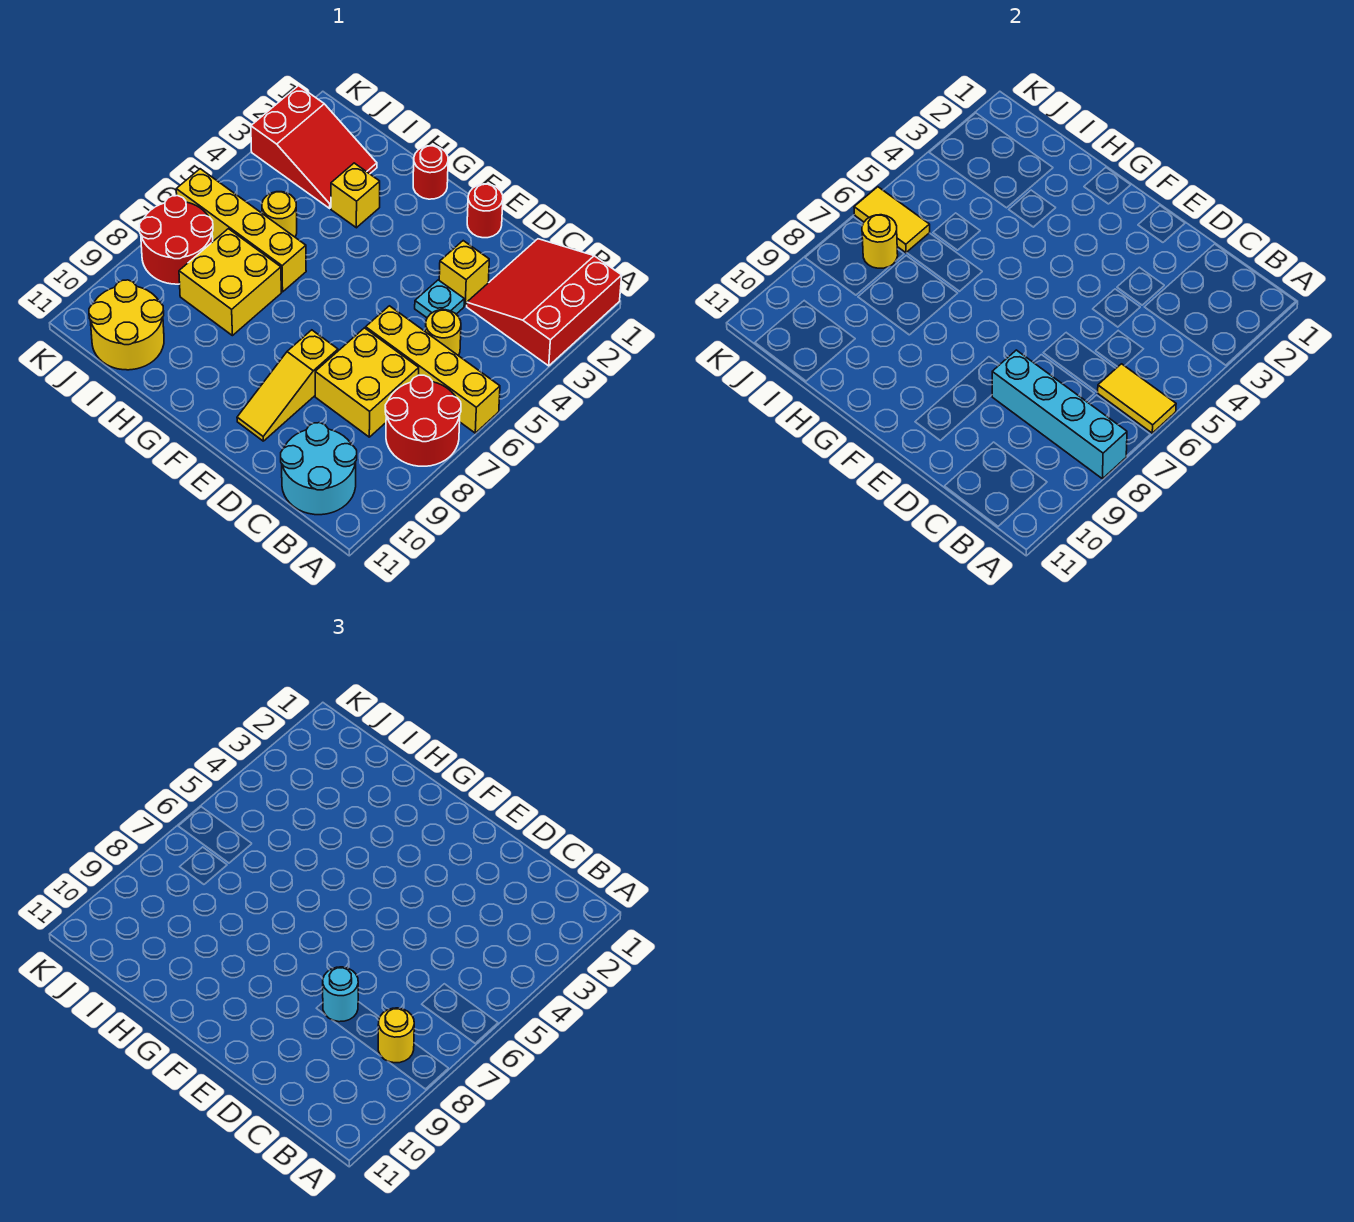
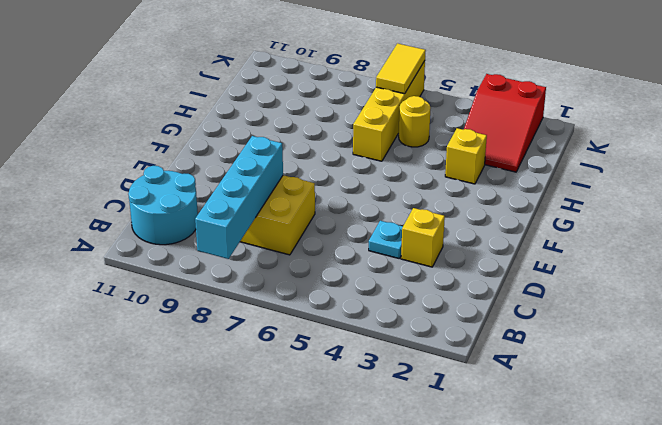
none -> red 3x3 slope [467,239,622,366]
none -> yellow 1x4 brick [366,306,500,433]
none -> red 2x2 round brick [385,375,461,466]

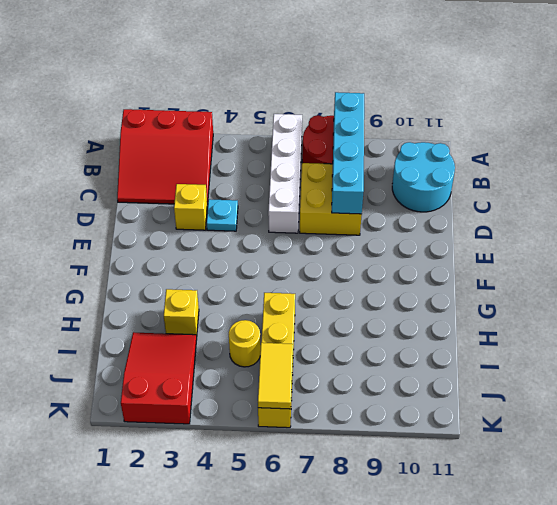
white 1x4 brick [268,114,302,233] -> yellow 1x4 brick [366,306,500,433]
none -> yellow 1x1 round brick [425,310,461,356]
none -> red 1x1 round brick [467,184,503,238]
none -> yellow 1x3 slope [237,330,338,441]

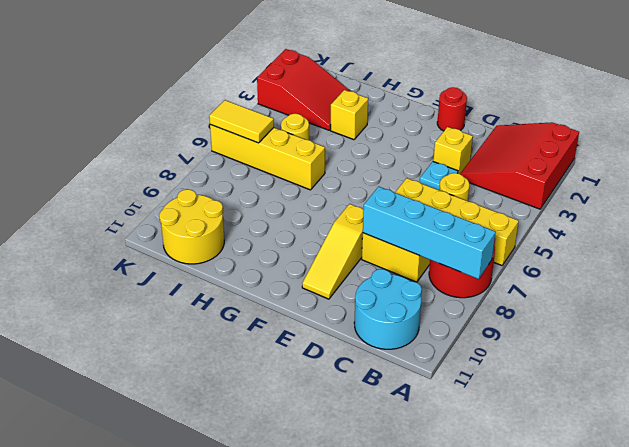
none -> red 1x1 round brick [413,146,448,199]
none -> yellow 2x2 brick [179,229,281,336]
none -> red 2x2 round brick [139,196,213,284]

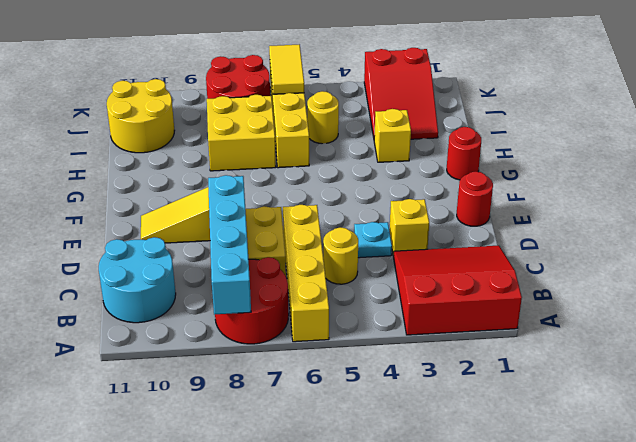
none -> yellow 1x2 tile [1097,364,1176,433]
none -> yellow 1x1 round brick [862,215,898,268]
none -> yellow 1x1 round brick [378,1008,414,1063]

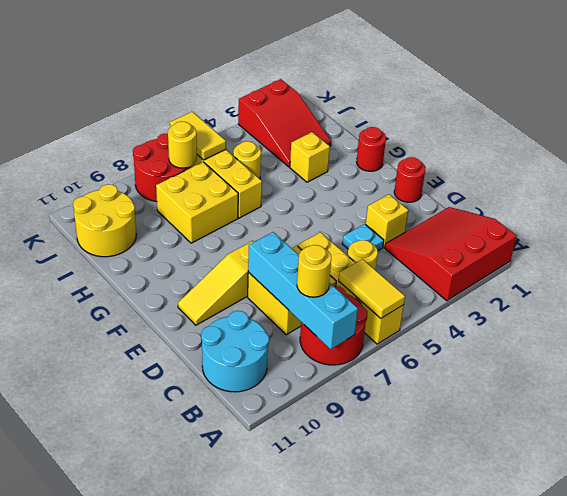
none -> cyan 1x1 round brick [323,967,358,1022]

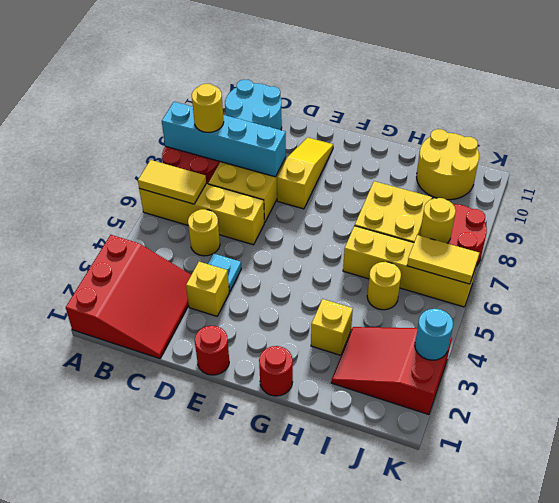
cyan 1x1 round brick [415,309,453,360] -> cyan 1x1 round brick moved to [323,967,358,1022]

